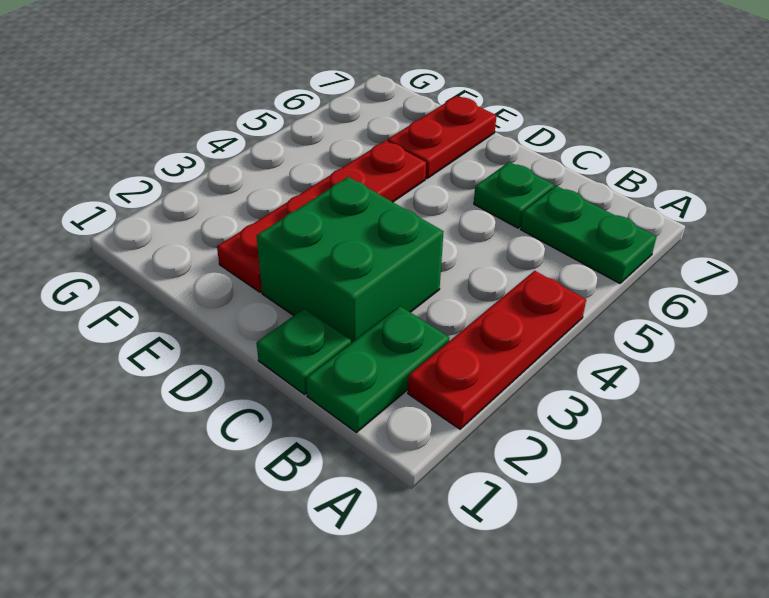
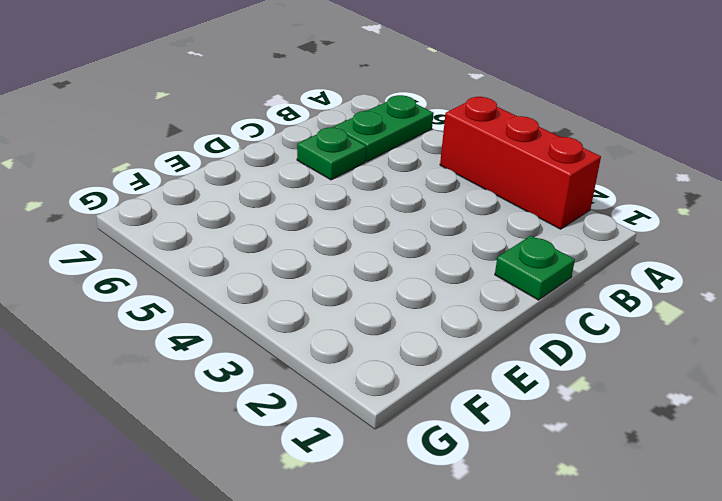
red 1x3 brick [440,97,601,229] -> red 1x3 plate [408,271,586,429]
none -> green 1x2 plate [306,306,450,433]
none -> green 2x2 brick [257,177,444,343]

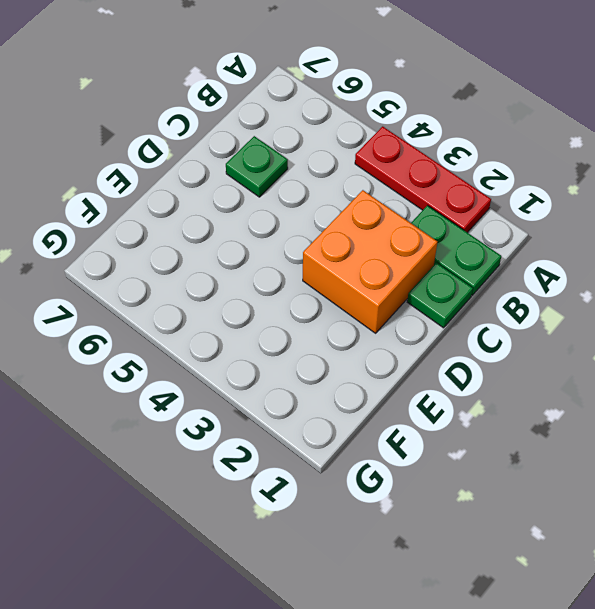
orange 2x2 brick [303,190,437,333] -> green 2x2 brick [257,177,444,343]
none -> green 1x2 plate [521,186,657,283]
none -> red 1x4 plate [217,141,426,292]

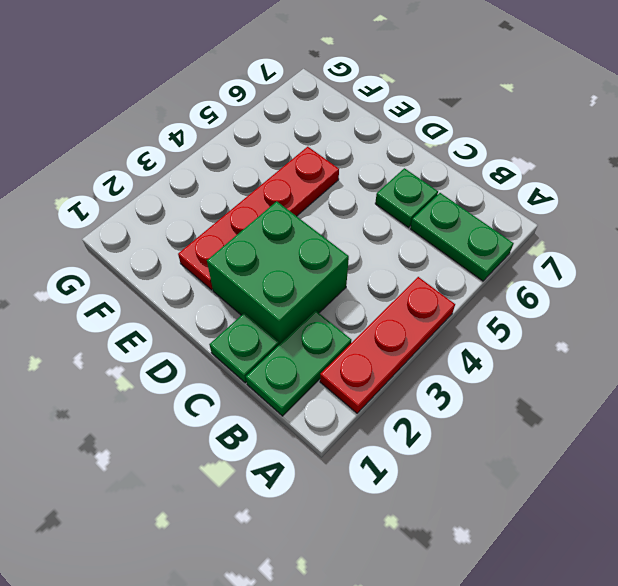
none -> red 1x2 plate [387,96,496,179]

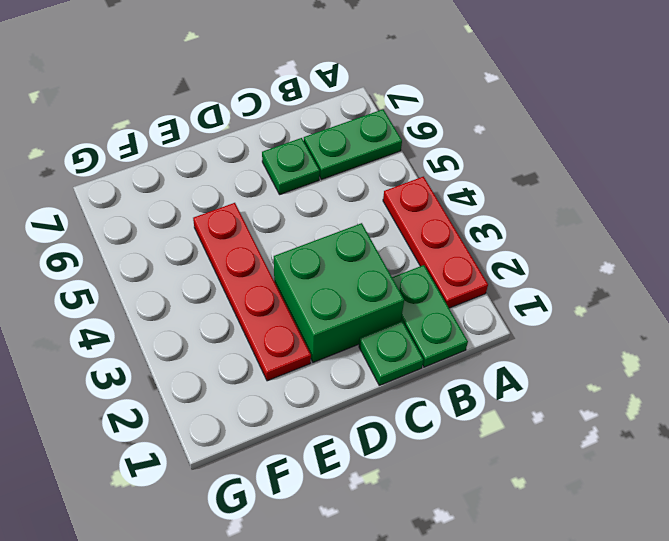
none -> red 1x2 plate [387,96,496,179]

